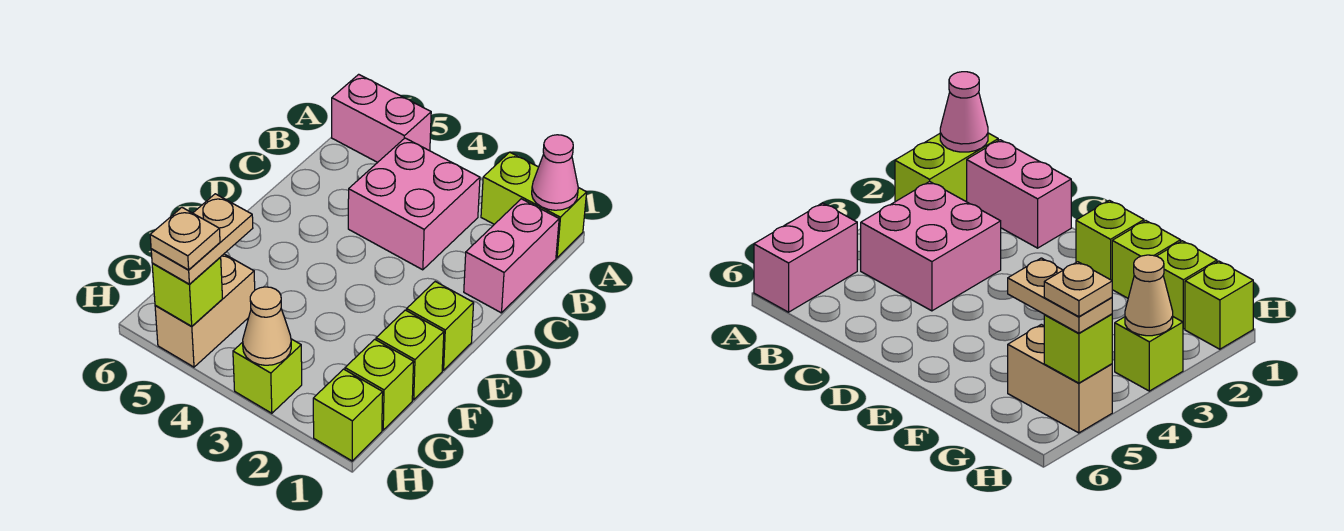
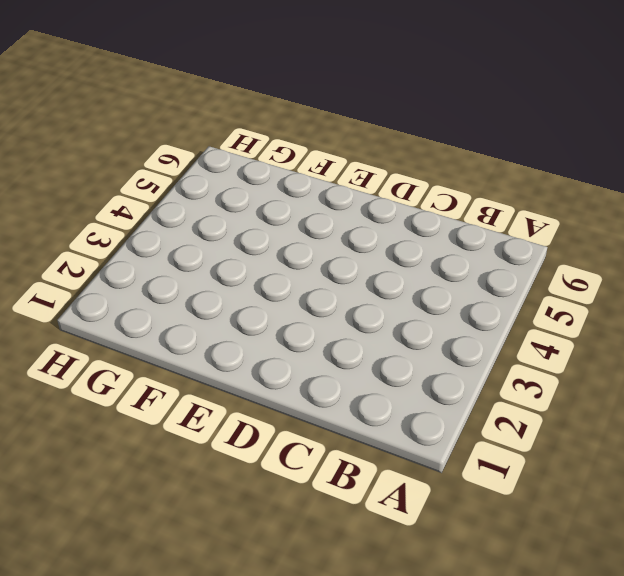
none -> lime 1x2 brick [481,152,587,258]
none -> pink 1x2 brick [332,74,431,162]
none -> pink 1x2 brick [464,199,559,313]

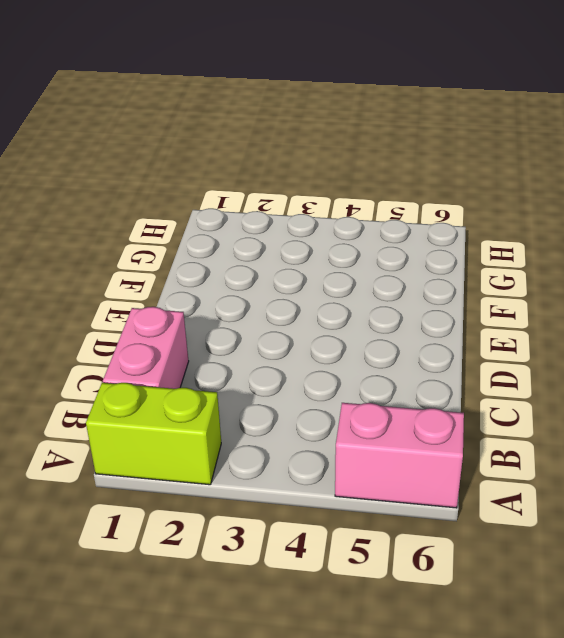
none -> pink 2x2 brick [348,138,480,270]
none -> lime 1x1 brick [407,282,474,370]
none -> lime 1x1 brick [376,310,444,400]

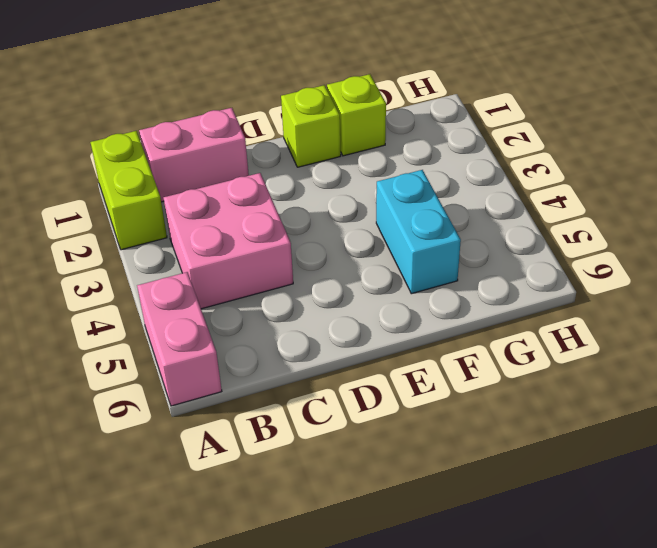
cyan 1x2 brick [376,170,461,294] -> none
none -> lime 1x1 brick [345,339,414,430]
none -> tan 1x2 brick [155,254,255,367]
none -> lime 1x1 brick [313,369,383,461]

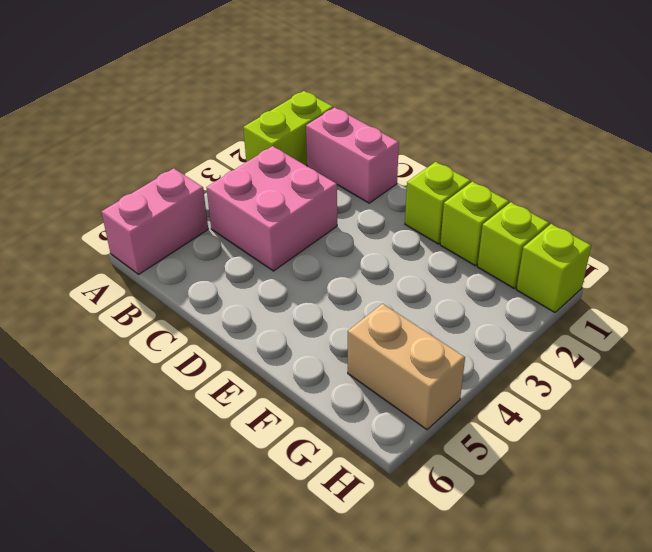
none -> lime 1x1 brick [233,339,302,413]
none -> pink 1x1 cone [532,135,578,210]
none -> tan 1x1 cone [243,287,291,365]

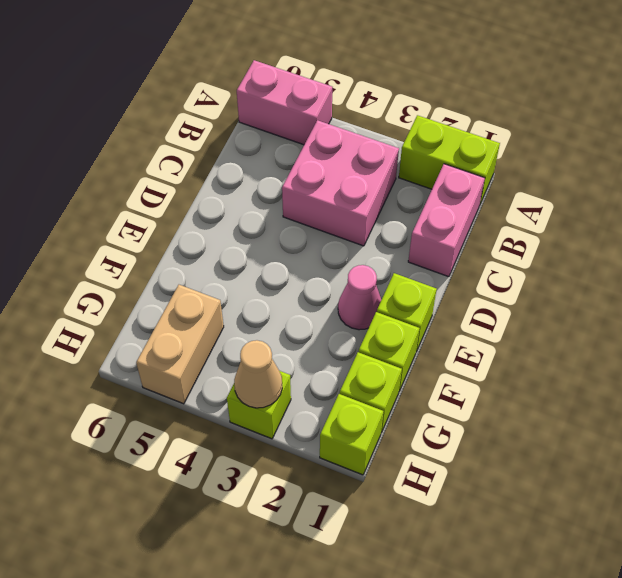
pink 1x1 cone [338,265,381,330] -> pink 1x1 cone moved to [532,135,578,210]
none -> lime 1x1 brick [152,257,223,326]
none -> tan 1x2 plate [151,194,253,284]
none -> tan 1x1 plate [150,208,220,270]

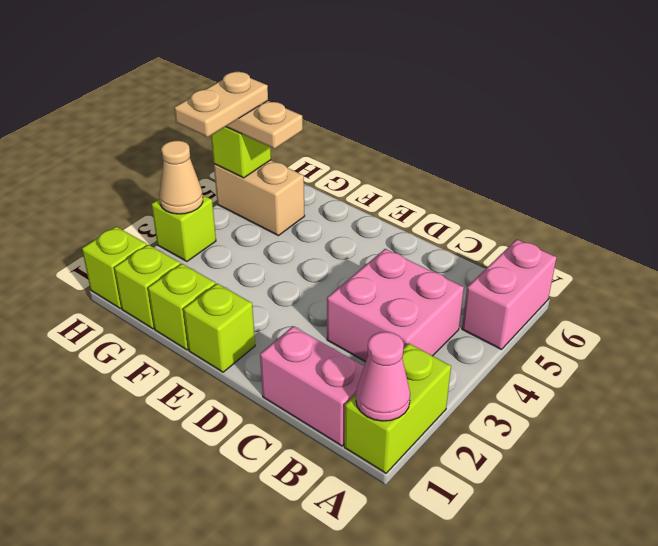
tan 1x2 plate [174,72,268,137] -> tan 1x1 plate [150,208,220,270]

